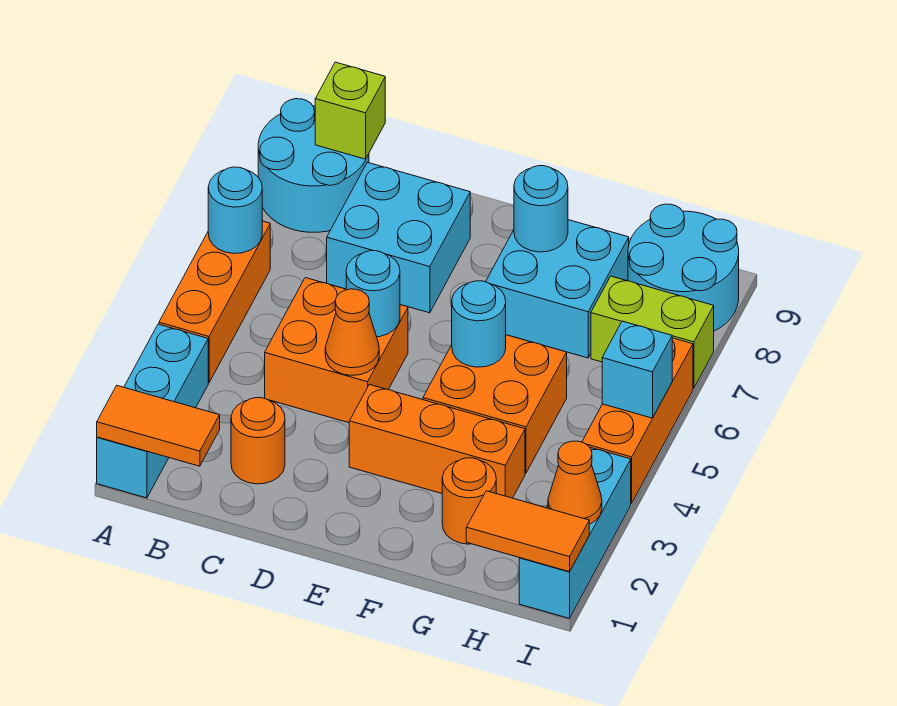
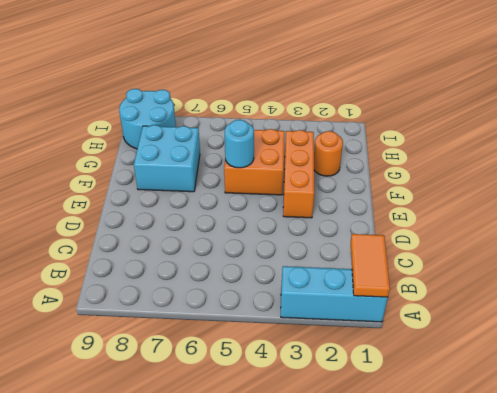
none -> orange 1x3 brick [159,221,270,383]
none -> cyan 2x2 round brick [258,99,369,232]
none -> orange 1x1 round brick [231,398,285,484]

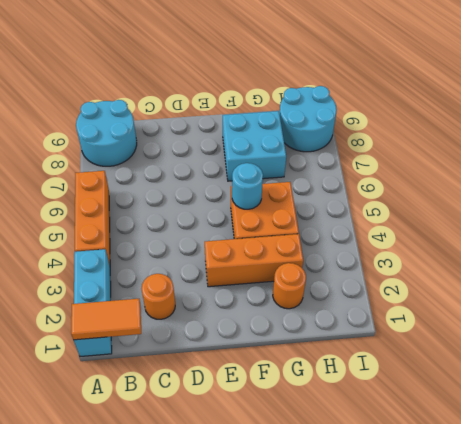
none -> orange 2x2 brick [265,278,408,423]
none -> cyan 2x2 brick [327,162,470,313]
none -> lime 1x2 brick [591,276,714,388]

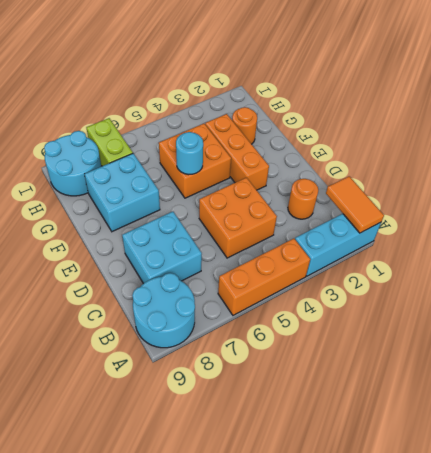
none -> cyan 1x3 brick [519,447,631,618]
none -> orange 1x3 brick [582,338,693,503]
none -> cyan 1x1 round brick [208,167,262,254]

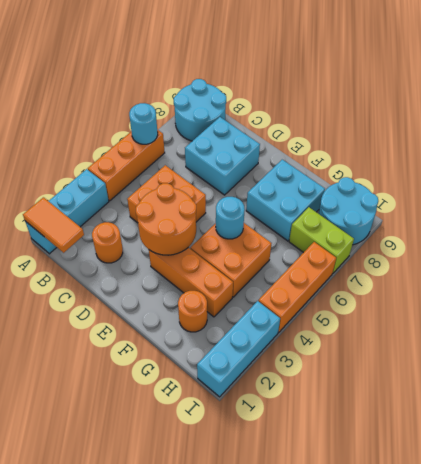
orange 2x2 round brick [136,183,196,255] -> orange 1x1 cone [325,289,379,375]
none -> lime 1x1 brick [315,62,385,159]
none -> cyan 1x1 round brick [346,251,400,337]
none -> cyan 1x1 round brick [514,166,568,252]

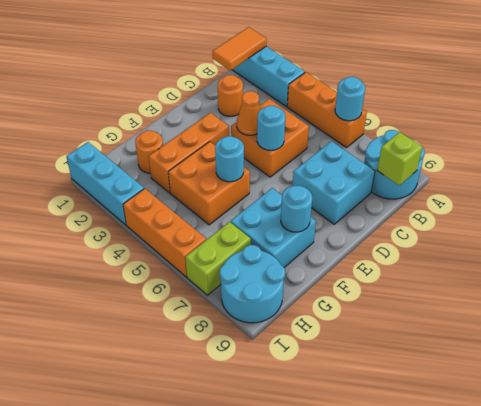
none -> orange 1x2 tile [466,491,589,572]
none -> orange 1x1 cone [548,441,602,525]
none -> cyan 1x1 brick [602,321,672,418]

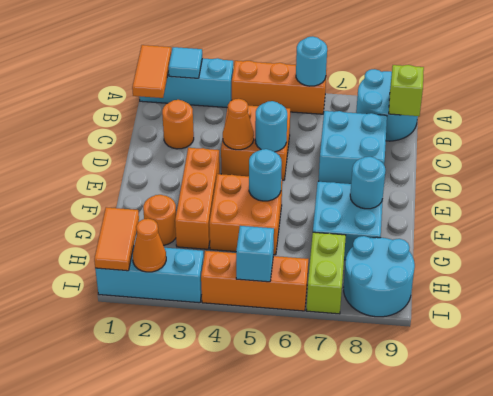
cyan 1x1 tile [169,47,202,78] -> none

